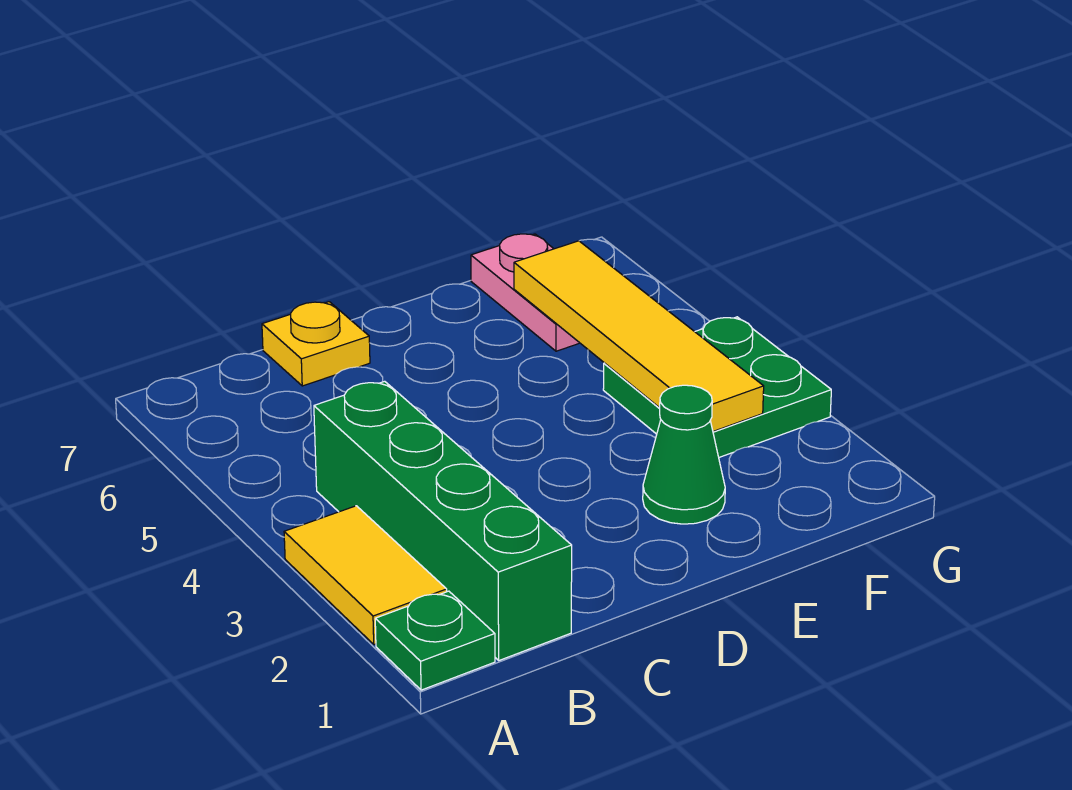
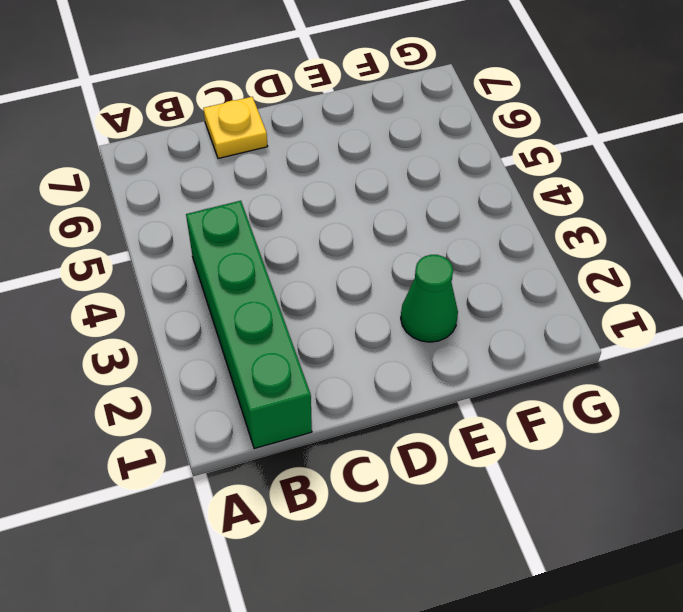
none -> green 1x1 plate [375,591,495,690]
none -> yellow 1x2 tile [284,506,447,644]

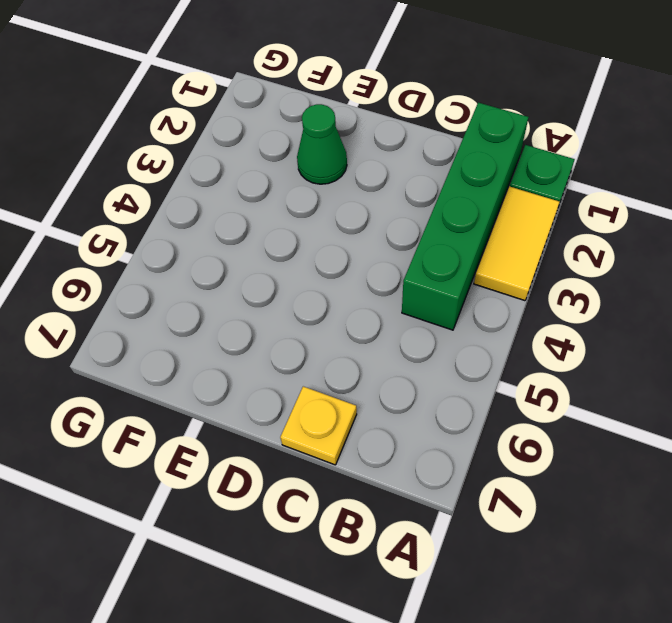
none -> green 2x2 plate [603,317,831,457]
none -> pink 1x2 plate [471,234,579,351]

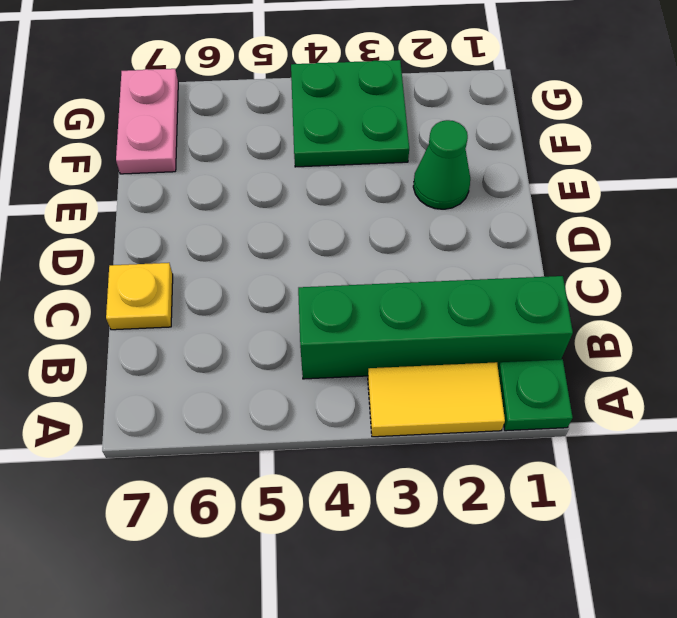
pink 1x2 plate [116,69,178,174] -> pink 1x2 plate turned to [471,234,579,351]
none -> yellow 1x4 tile [514,241,764,431]

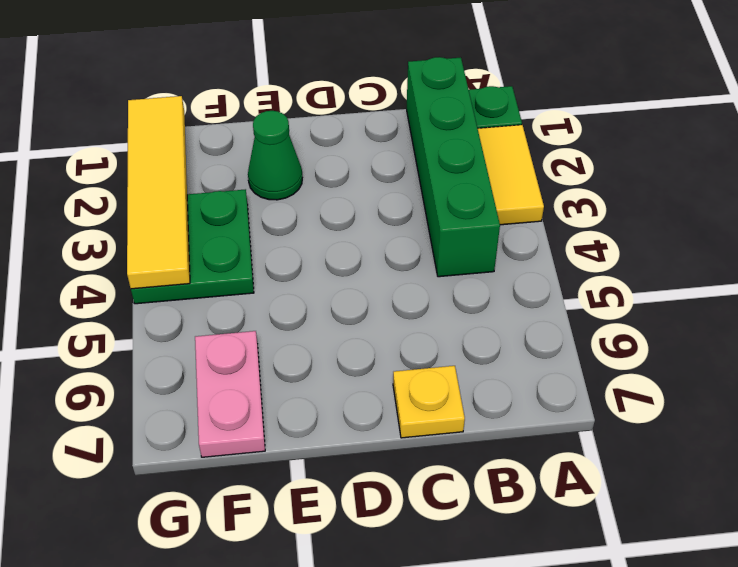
yellow 1x4 tile [127,96,190,289] -> yellow 1x4 tile moved to [514,241,764,431]

